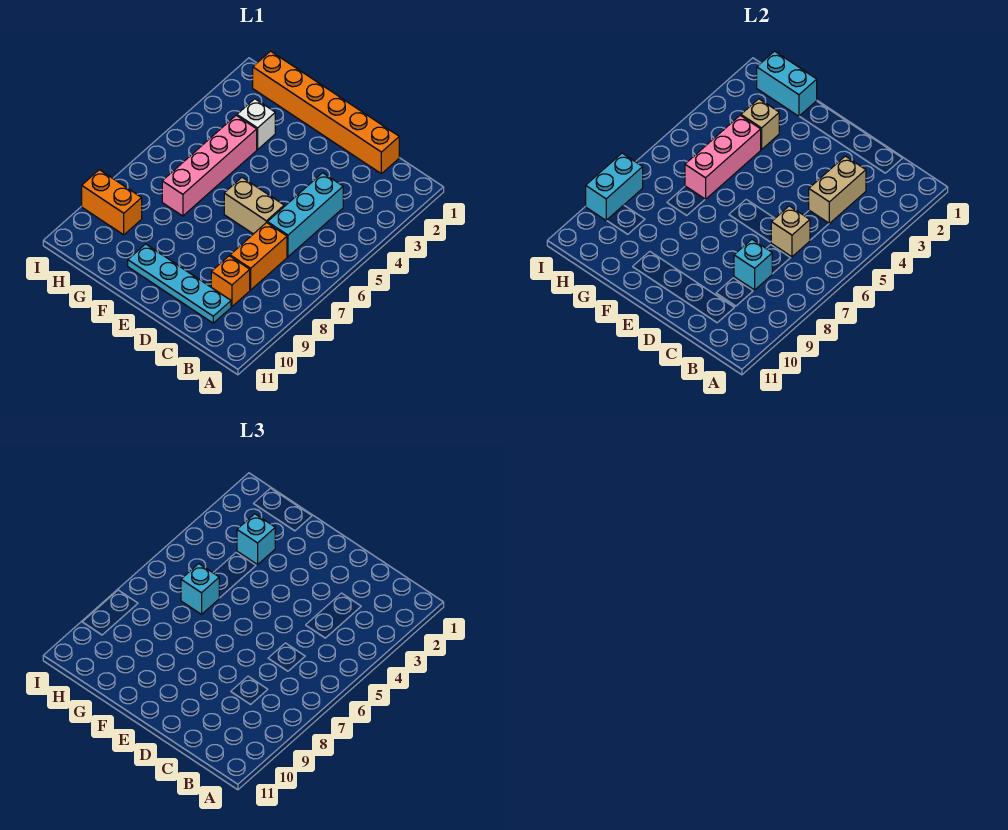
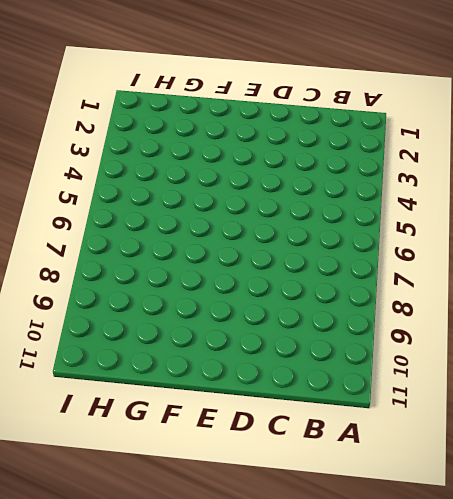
none -> orange 1x6 brick [253,51,399,174]
none -> cyan 1x3 brick [267,173,343,257]
none -> orange 1x2 brick [230,222,287,290]

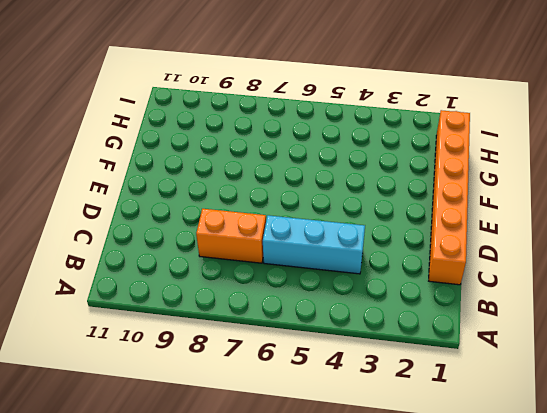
none -> orange 1x1 brick [211,256,250,307]
none -> cyan 1x4 plate [128,244,231,323]
none -> tan 1x2 brick [224,177,284,234]

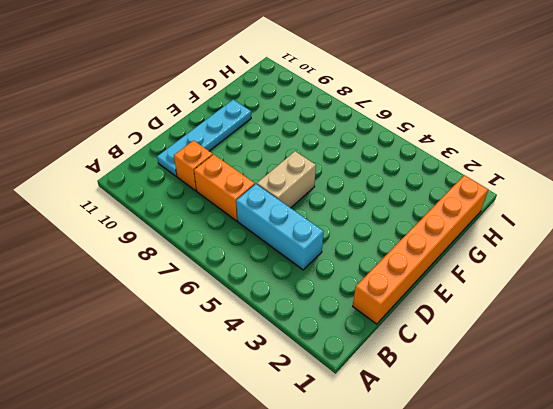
none -> white 1x1 brick [237,99,275,150]
none -> pink 1x4 brick [162,115,257,216]
none -> orange 1x2 brick [82,170,142,235]

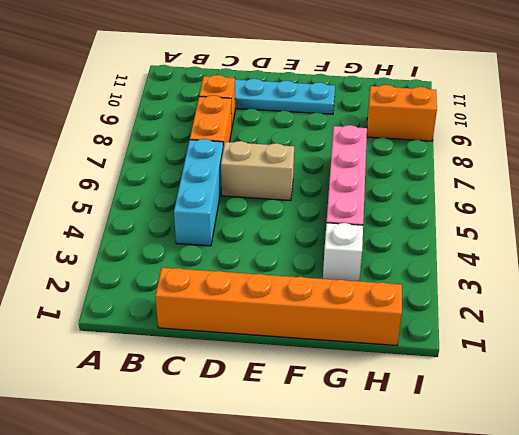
none -> tan 1x2 brick [809,156,866,223]
none -> tan 1x1 brick [771,206,810,257]
none -> cyan 1x1 brick [734,239,772,290]

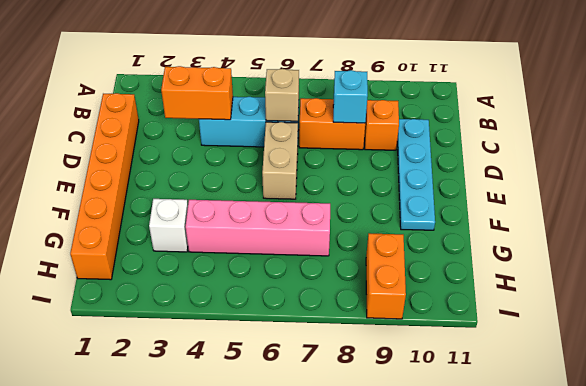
orange 1x2 brick [161,66,233,120] -> tan 1x2 brick [809,156,866,223]
none -> cyan 1x2 brick [757,51,817,116]
none -> tan 1x1 brick [741,99,779,150]
none -> pink 1x3 brick [685,115,761,199]

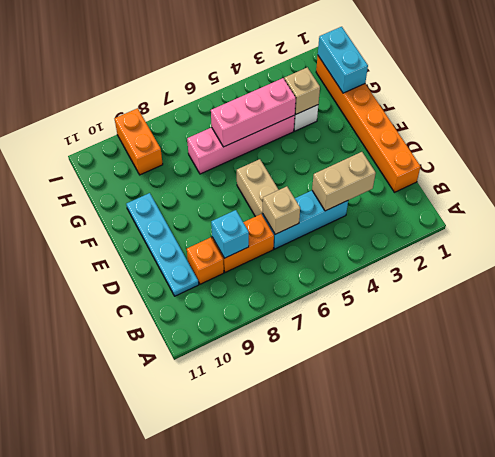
none -> cyan 1x2 brick [586,153,643,220]
none -> cyan 1x1 brick [237,514,275,565]
none -> cyan 1x1 brick [181,564,219,614]

